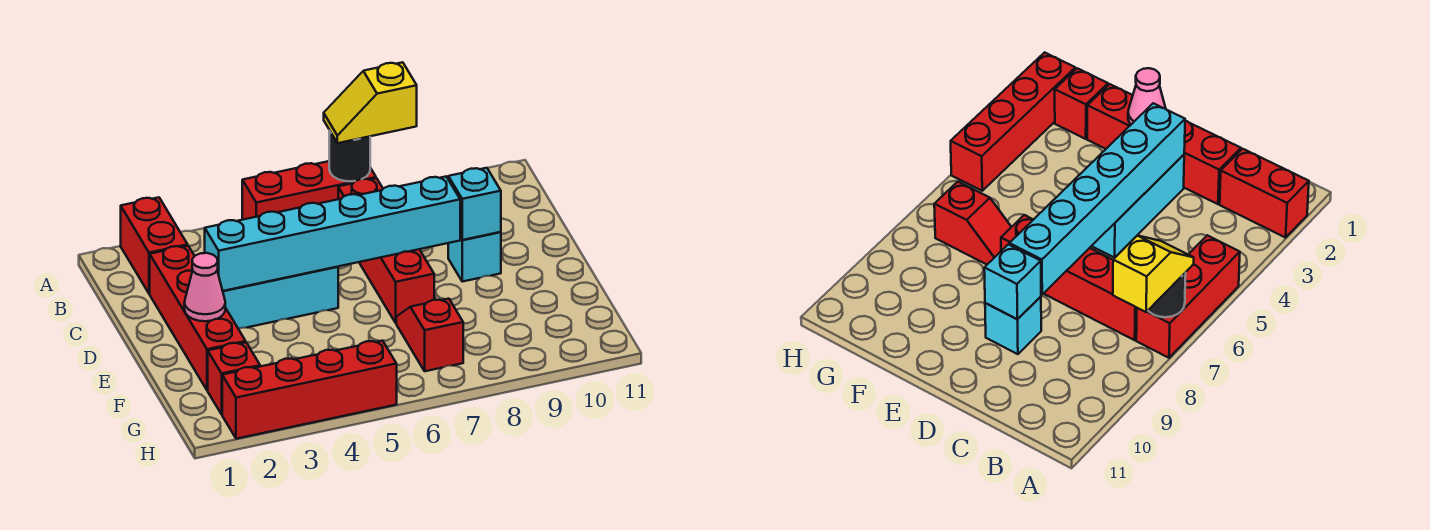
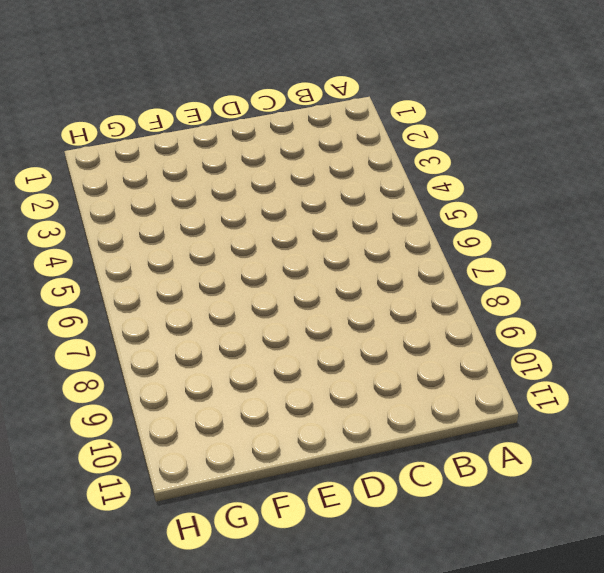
none -> red 1x2 brick [121,197,188,294]
none -> red 1x3 brick [242,161,376,220]
none -> red 1x4 brick [338,178,434,323]

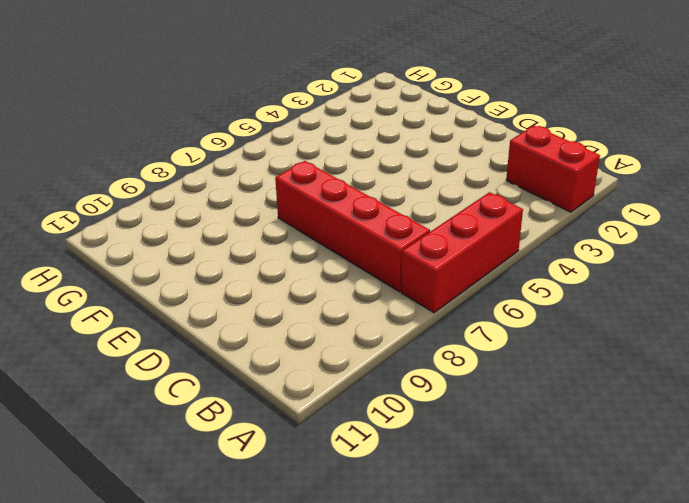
none -> red 1x4 brick [150,246,246,390]
none -> cyan 1x3 brick [223,267,338,329]
none -> cyan 1x1 brick [448,232,501,282]

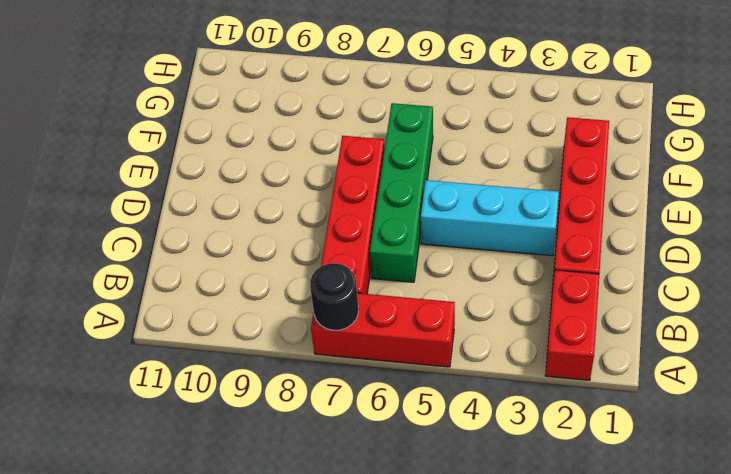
green 1x4 brick [370,103,433,282] -> none
none -> cyan 1x1 brick [448,232,501,282]
none -> red 1x2 slope [396,299,463,371]
none -> red 1x1 brick [208,342,260,414]

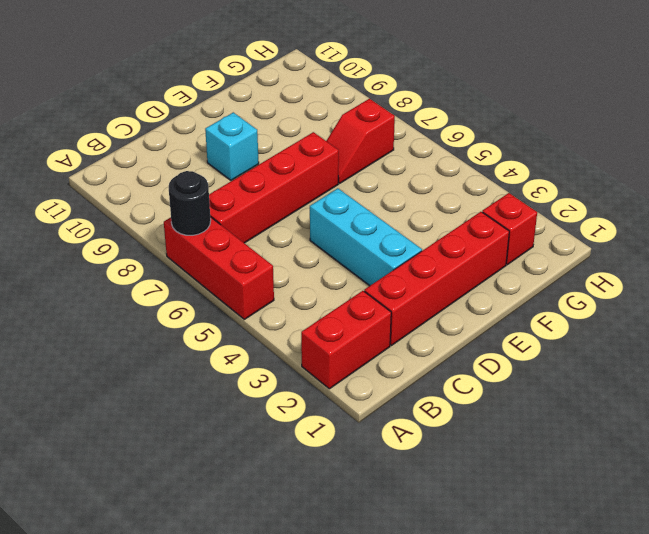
none -> red 1x4 brick [222,341,397,439]
none -> cyan 1x6 brick [205,176,460,291]
none -> cyan 1x1 brick [448,168,501,240]

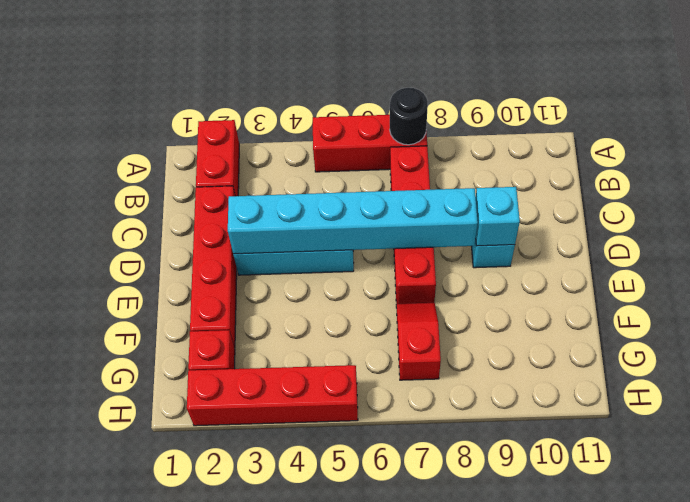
none -> pink 1x1 cone [184,253,225,321]
none -> yellow 1x2 slope [324,62,417,143]

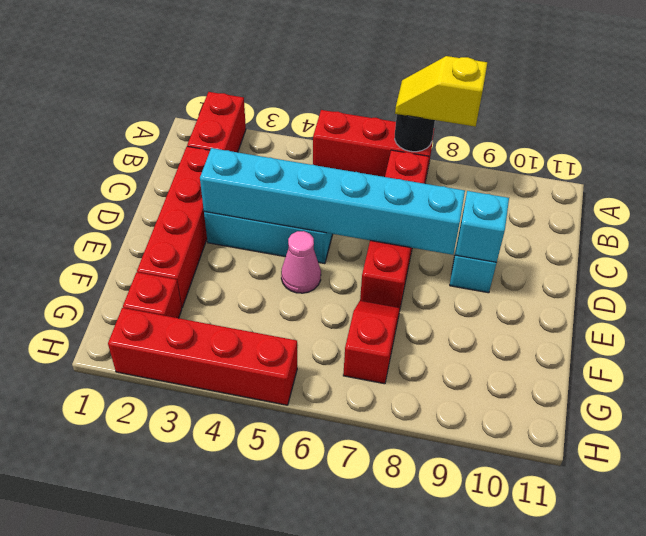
pink 1x1 cone [281,231,321,293] -> pink 1x1 cone moved to [184,253,225,321]

